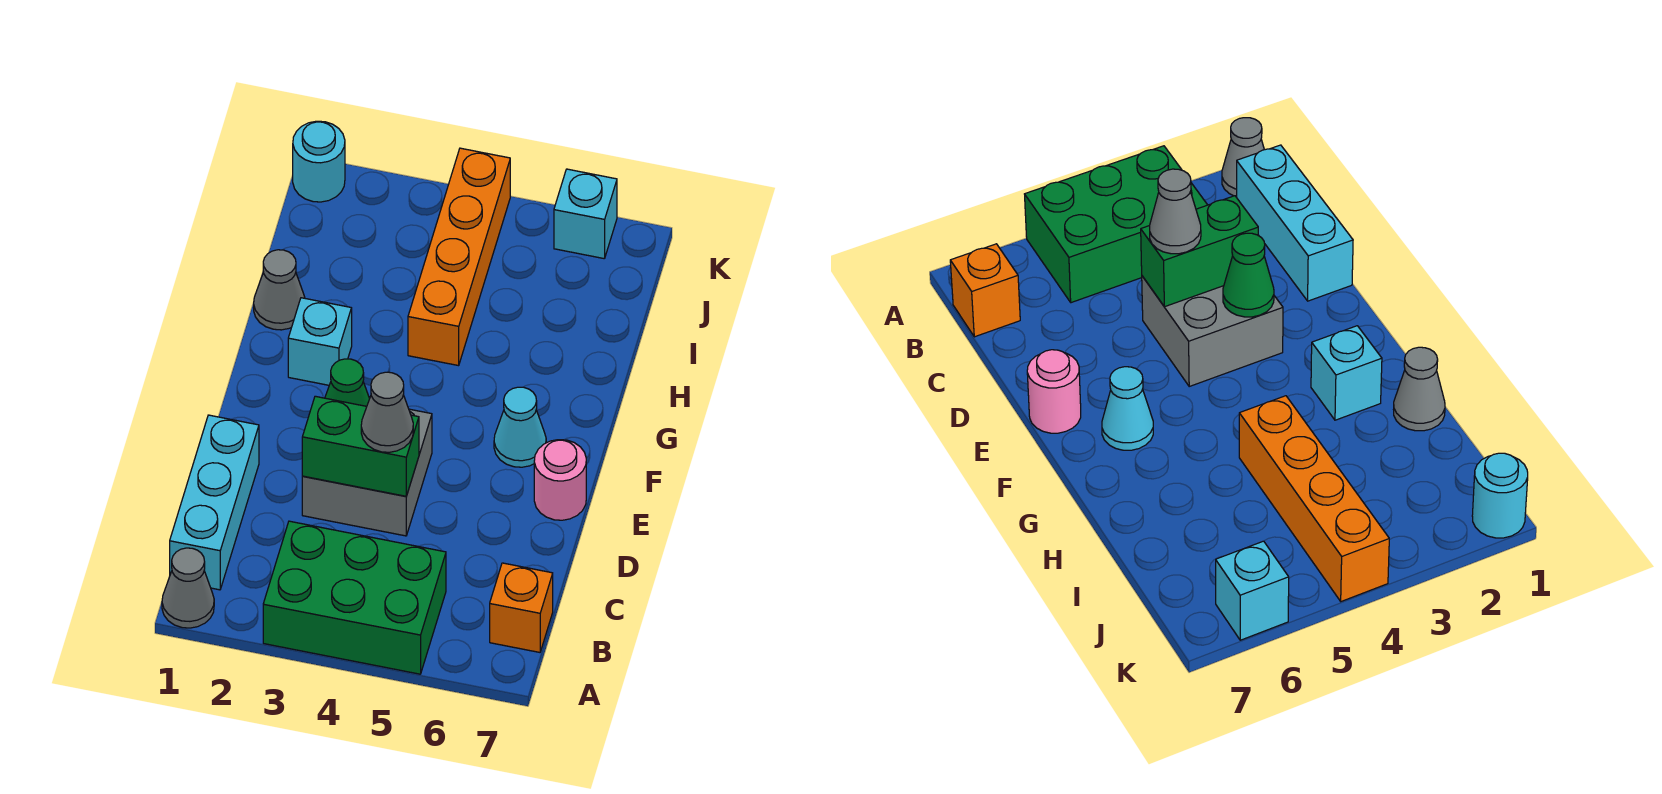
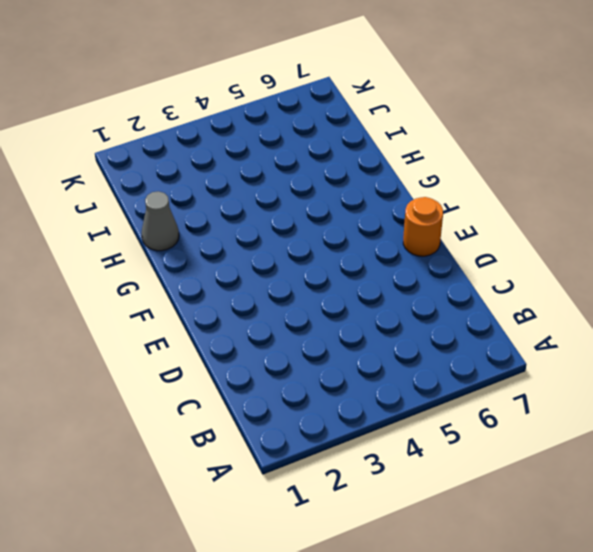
orange 1x1 round brick [403,197,443,256] -> pink 1x1 round brick [534,440,586,520]
none -> grey 1x1 cone [162,548,214,628]
none -> green 2x3 brick [263,521,446,674]
none -> cyan 1x3 brick [170,415,259,590]

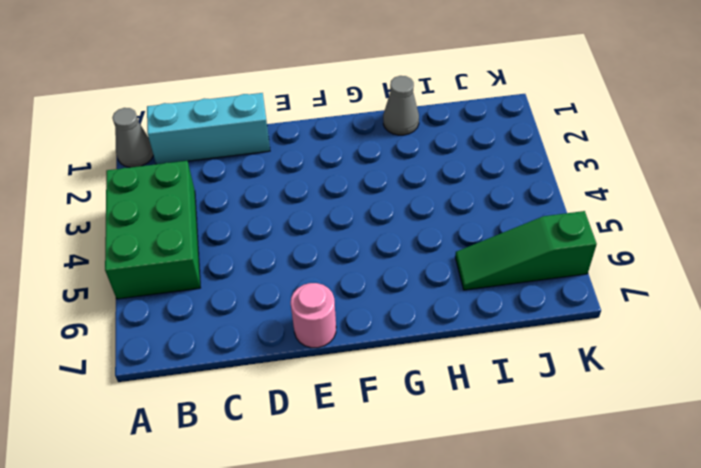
green 1x3 slope [455,211,597,290] -> cyan 1x1 brick [554,169,617,259]
none -> orange 1x1 brick [490,563,553,652]
none -> grey 2x2 brick [302,409,432,536]
none -> cyan 1x1 cone [494,387,546,467]

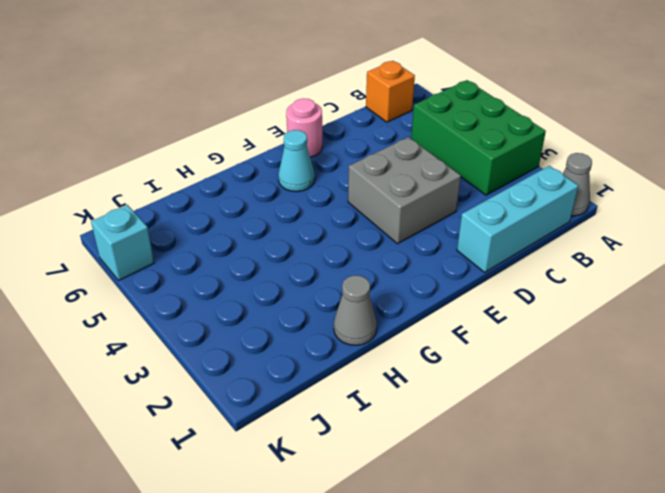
none -> cyan 1x1 brick [288,298,352,385]
none -> orange 1x4 brick [408,148,510,366]
none -> cyan 1x1 round brick [293,121,345,202]

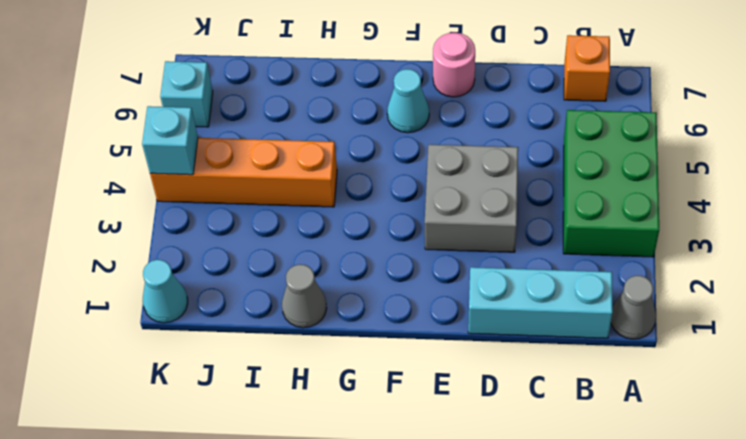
cyan 1x1 cone [143,260,188,323] -> cyan 1x1 round brick [293,121,345,202]
cyan 1x1 brick [142,106,198,175] -> cyan 1x1 brick moved to [288,298,352,385]
none -> green 1x2 brick [302,396,419,496]
none -> green 1x1 cone [325,359,370,406]
none -> grey 1x1 cone [361,372,413,452]

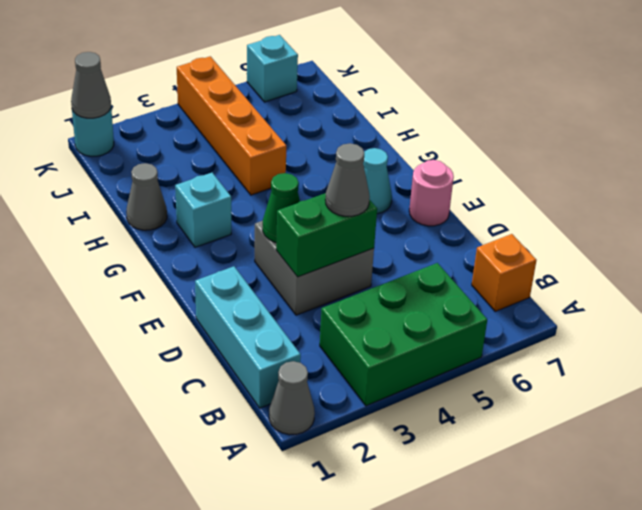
grey 1x1 cone [71,52,111,118] -> none

